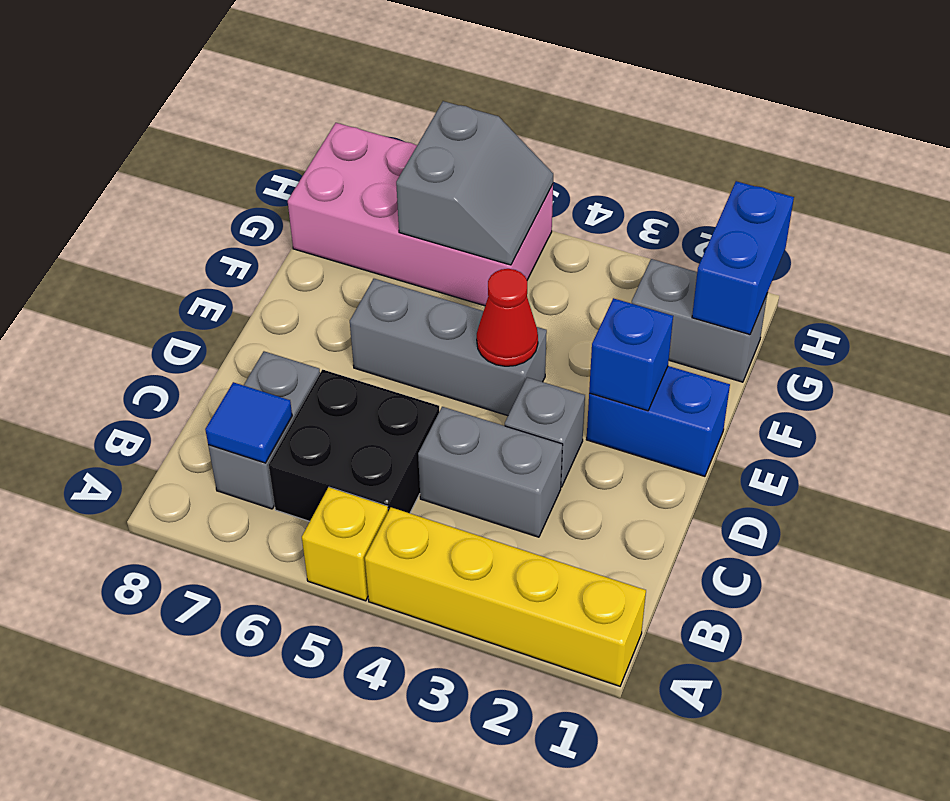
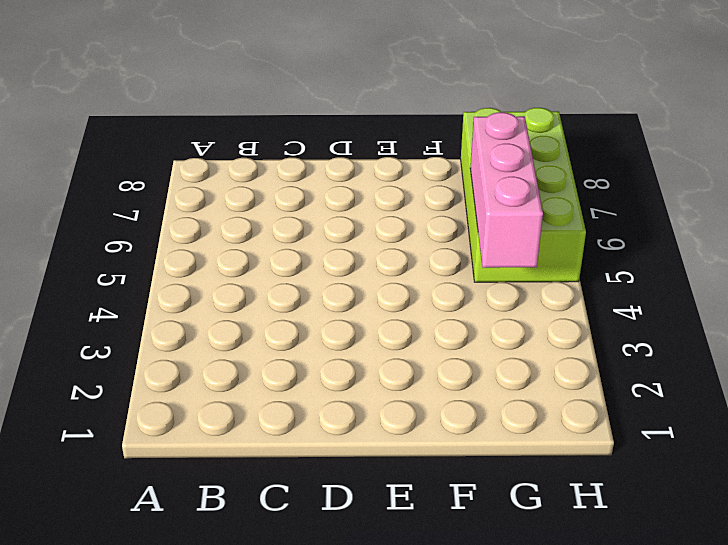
pink 1x3 brick [470,112,543,268] -> grey 2x2 slope [396,101,553,265]
lime 2x4 brick [461,108,586,282] -> pink 2x4 brick [288,123,553,306]
none -> yellow 1x4 brick [365,507,646,686]
none -> yellow 1x1 brick [302,487,388,601]
none -> black 2x2 brick [269,370,439,521]

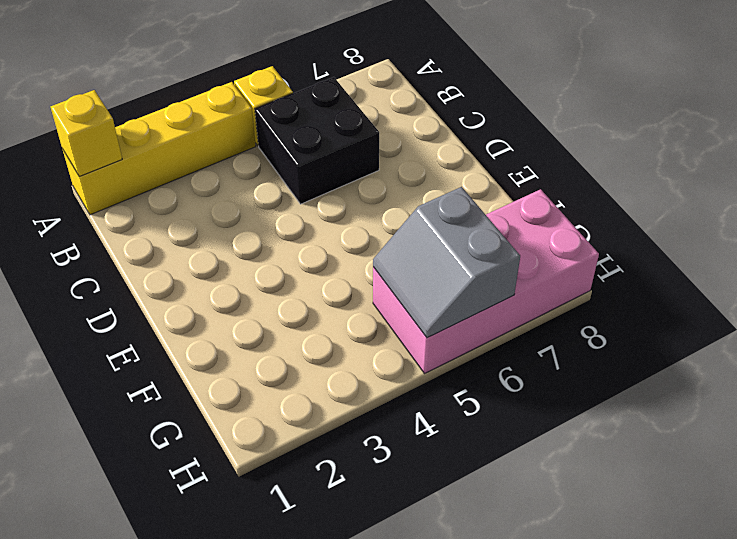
yellow 1x1 brick [51,90,122,177] -> none
none -> grey 1x2 brick [208,351,320,509]
none -> grey 1x2 brick [418,407,563,537]
none -> grey 1x1 brick [505,377,585,487]

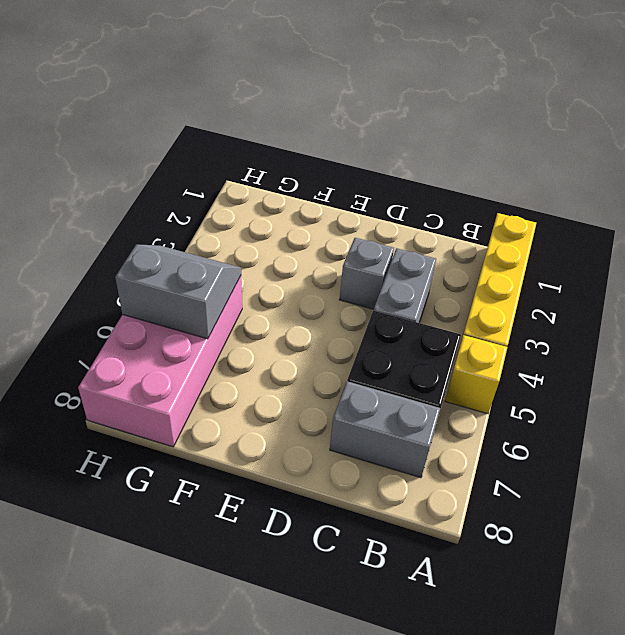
none -> blue 1x2 brick [586,366,730,476]
none -> grey 1x3 brick [350,279,547,416]
none -> grey 1x2 brick [632,259,767,382]

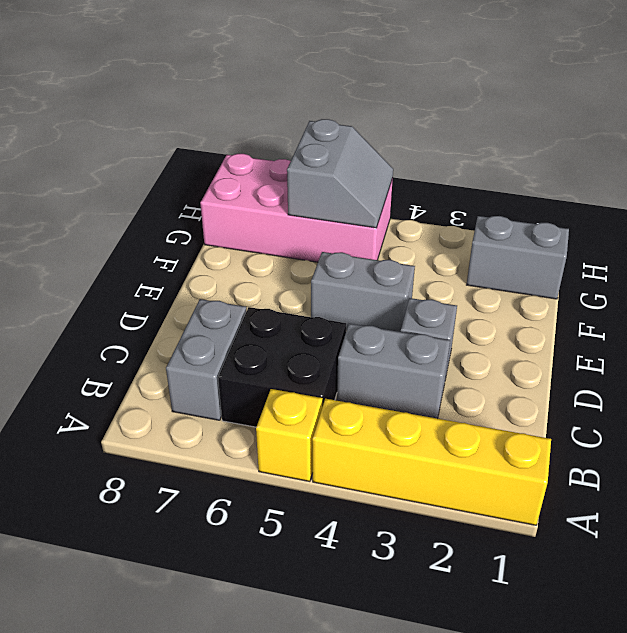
grey 1x2 brick [311,252,415,332] -> grey 1x3 brick [350,279,547,416]
none -> blue 1x2 brick [586,366,730,476]
none -> blue 1x1 tile [205,382,292,463]
none -> blue 1x1 brick [589,298,673,411]

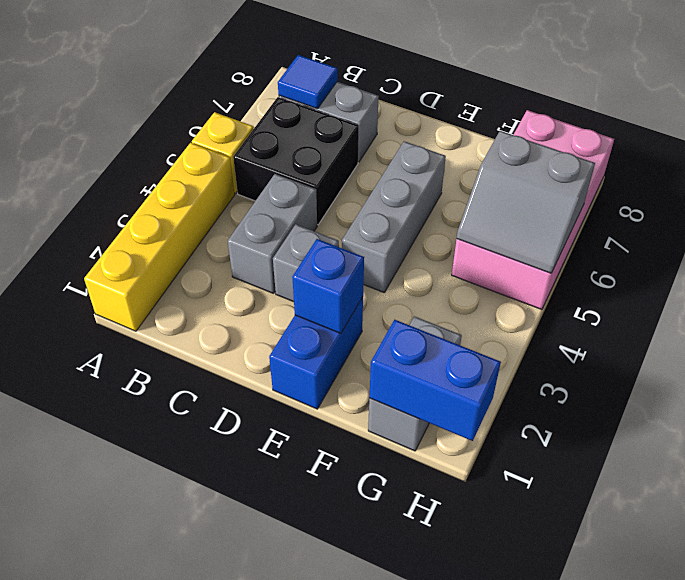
none -> red 1x1 cone [477,269,538,366]

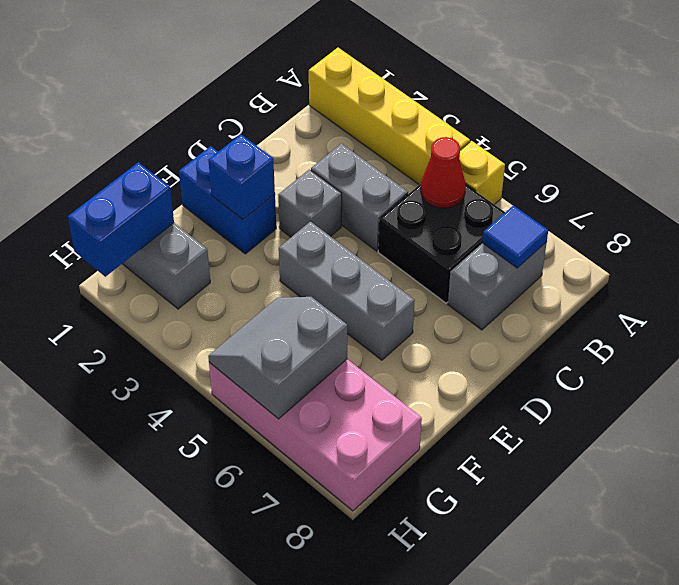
red 1x1 cone [421,137,466,208] -> red 1x1 cone moved to [477,269,538,366]

